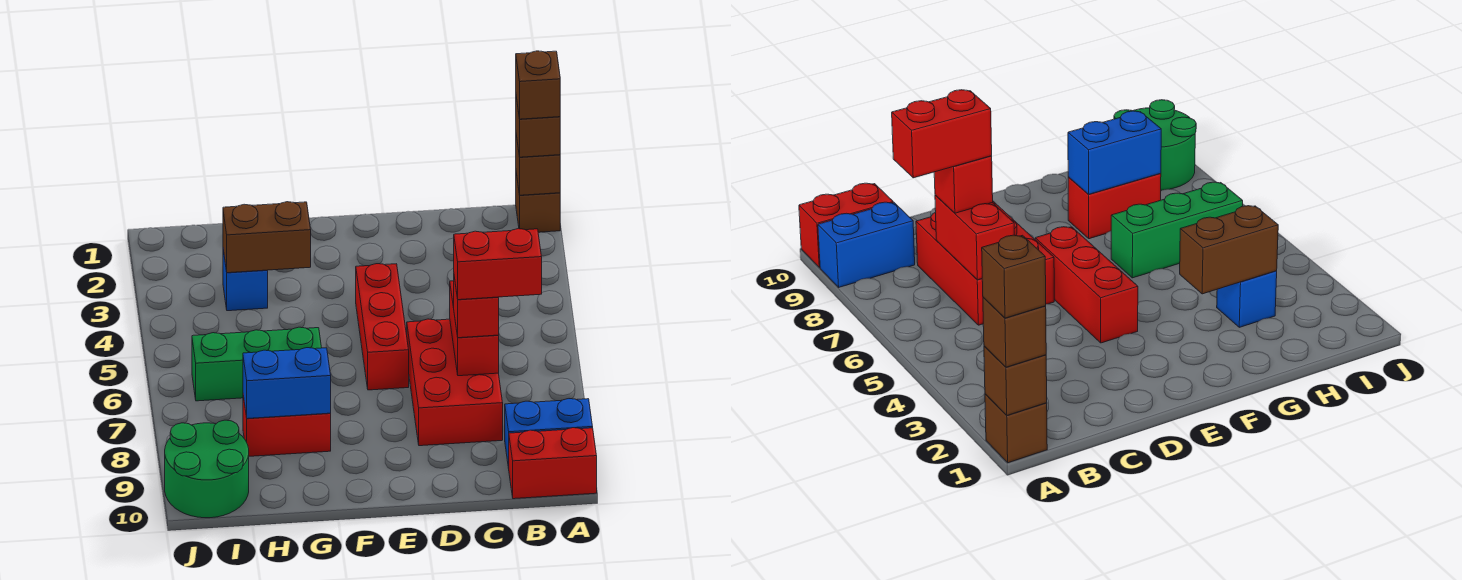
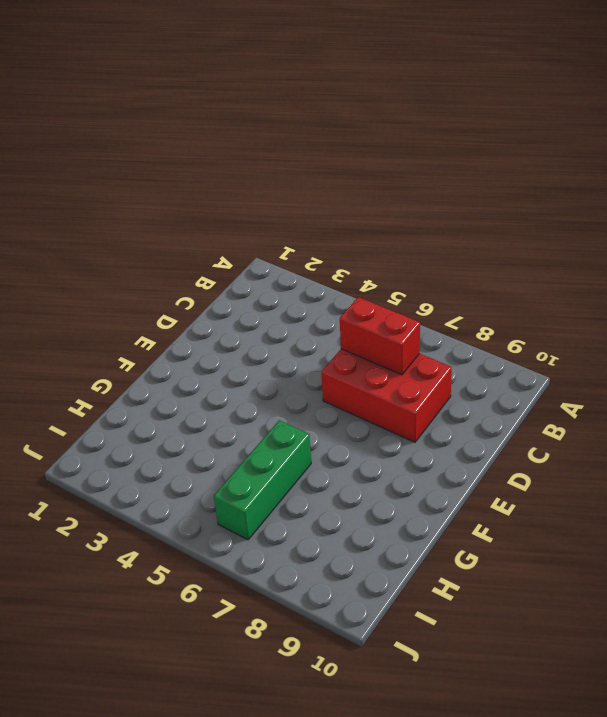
none -> brown 1x1 brick [516,173,560,232]
none -> blue 1x2 brick [505,399,593,468]
none -> red 1x2 brick [509,428,597,499]

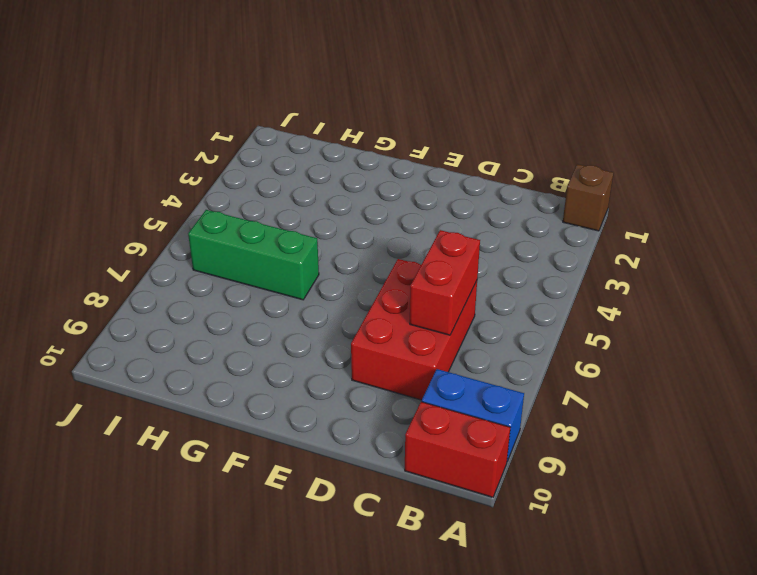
none -> red 1x3 brick [356,264,409,390]
none -> red 1x2 brick [243,396,331,456]
none -> blue 1x1 brick [223,250,268,311]

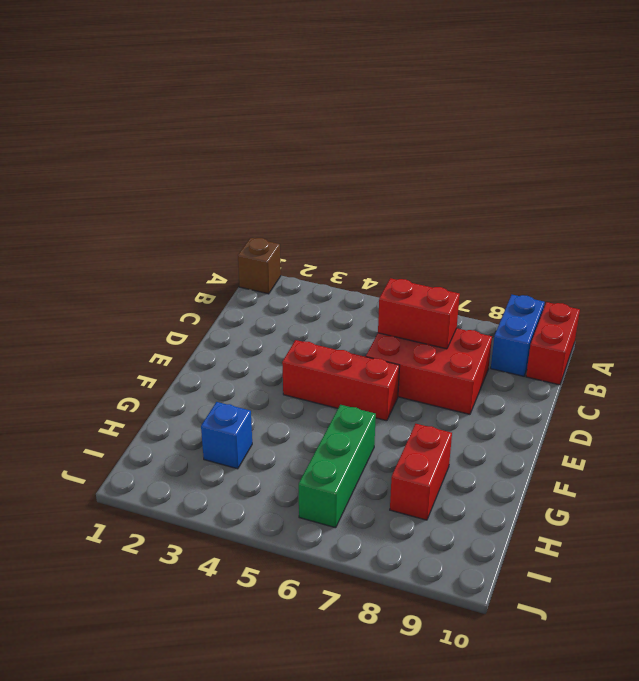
none -> green 2x2 round brick [165,420,249,518]
none -> brown 1x1 brick [516,135,560,195]
none -> brown 1x2 brick [223,202,311,273]

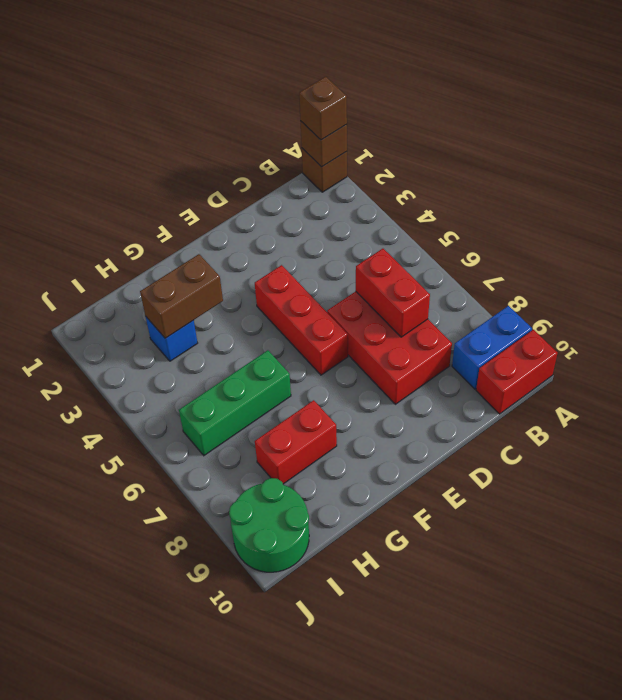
none -> blue 1x2 brick [243,348,331,419]
none -> red 1x1 brick [454,277,499,338]
none -> brown 1x1 brick [516,51,560,119]

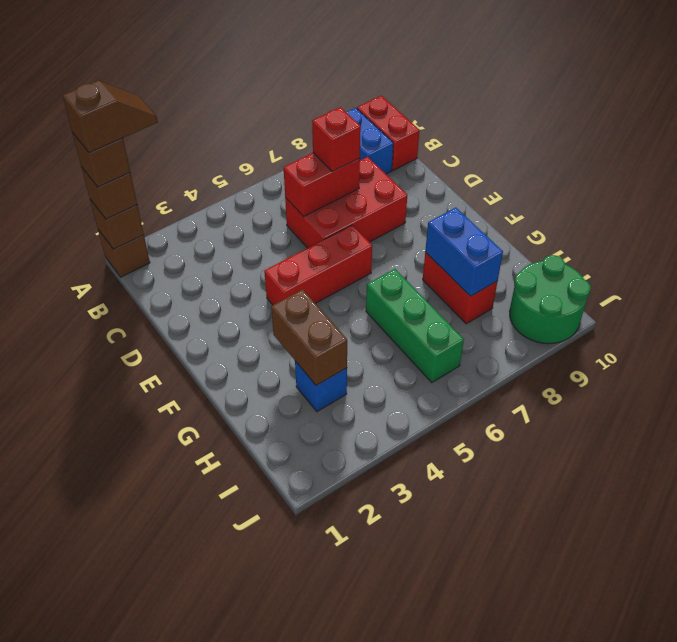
brown 1x2 slope [63,80,158,153] -> none
none -> red 1x2 brick [454,229,542,300]

